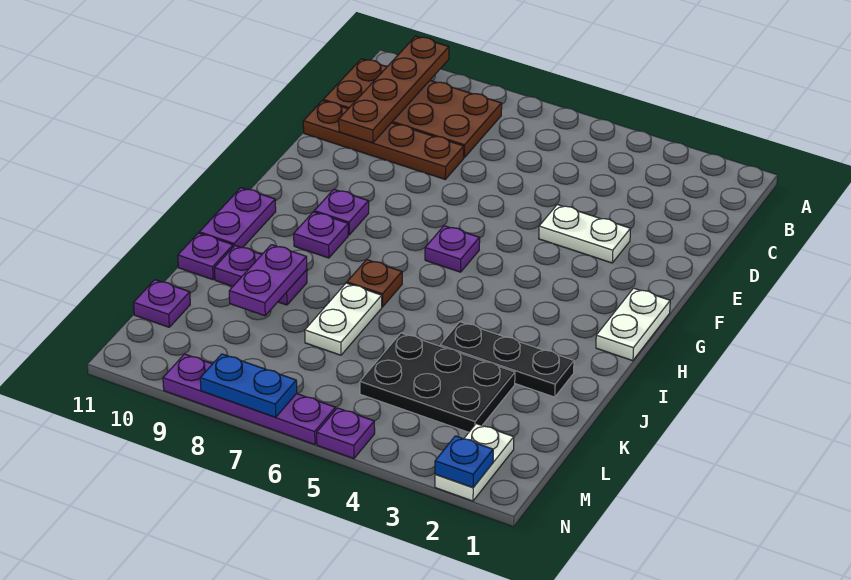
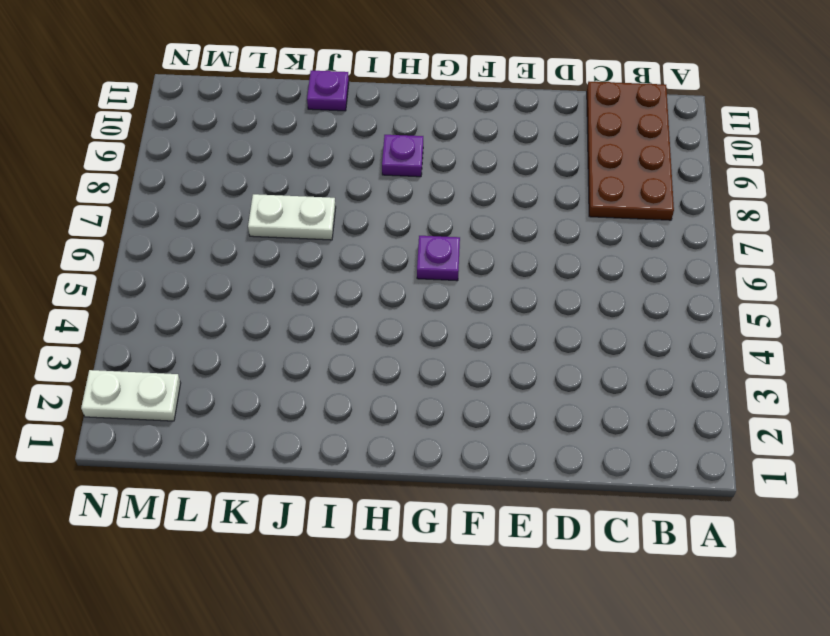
none -> brown 1x4 plate [303,101,464,179]
none -> white 1x2 plate [539,205,631,263]
none -> white 1x2 plate [596,288,670,361]

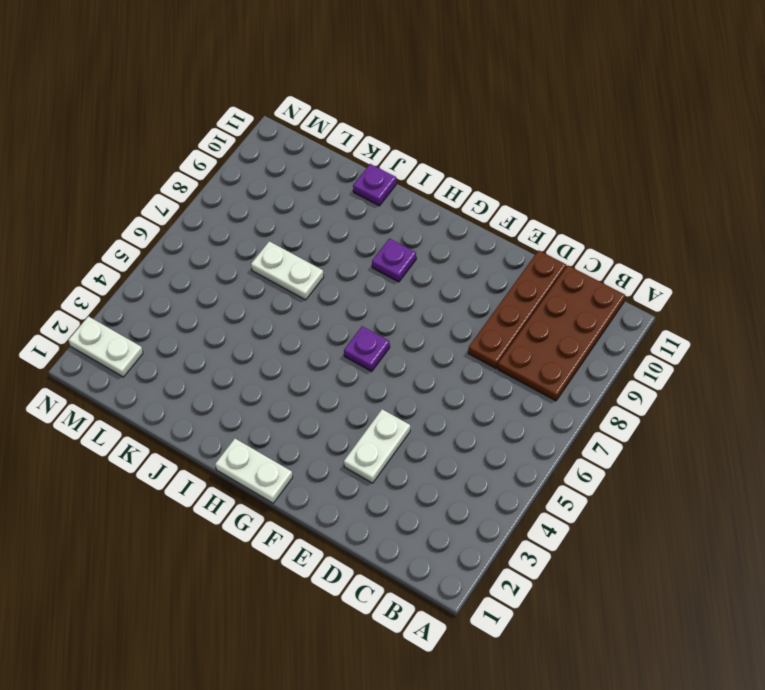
none -> purple 1x1 plate [314,189,369,235]
none -> purple 1x2 plate [200,188,276,247]
none -> brown 1x1 plate [347,260,402,307]

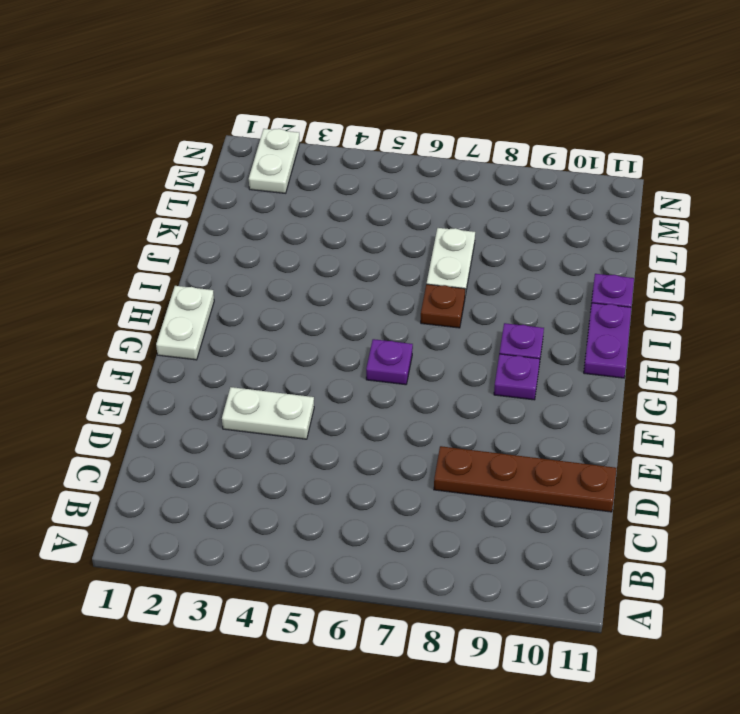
none -> brown 2x4 plate [323,59,502,157]
none -> black 1x3 plate [440,322,574,397]
none -> purple 1x2 plate [214,246,307,305]

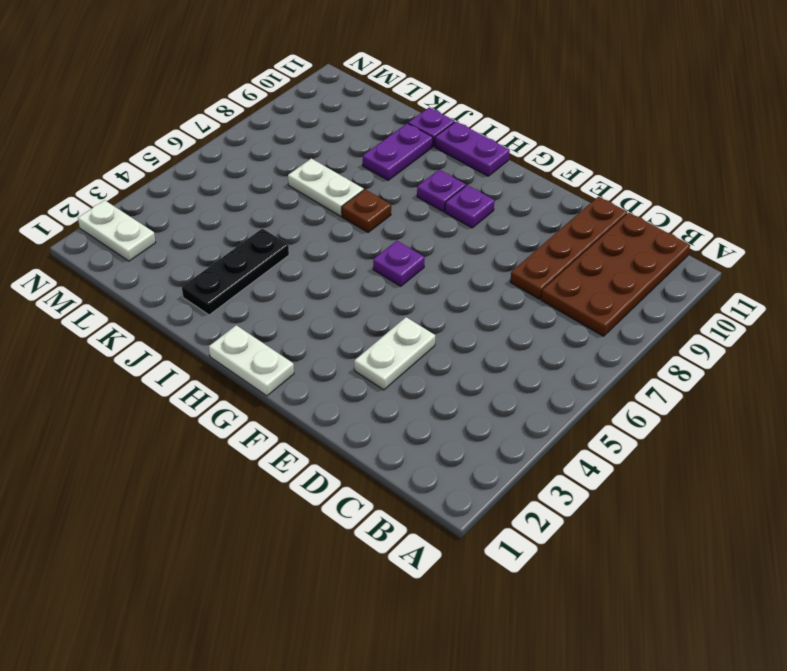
none -> black 2x3 plate [360,333,515,432]
none -> purple 1x1 plate [134,280,190,327]
none -> purple 1x1 plate [317,408,375,459]

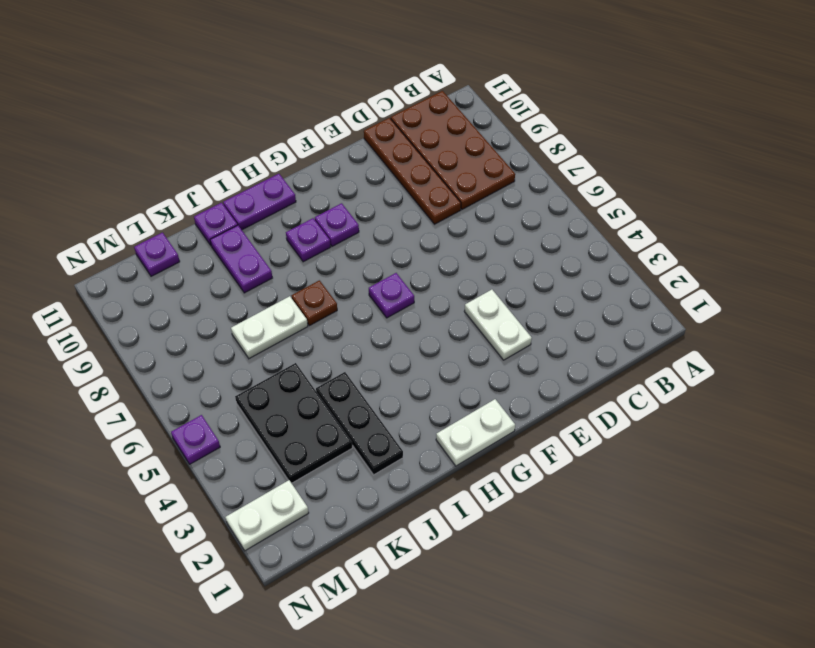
none -> purple 1x4 plate [163,354,336,445]
none -> brown 1x4 plate [339,36,449,143]
none -> purple 1x2 plate [229,245,307,316]

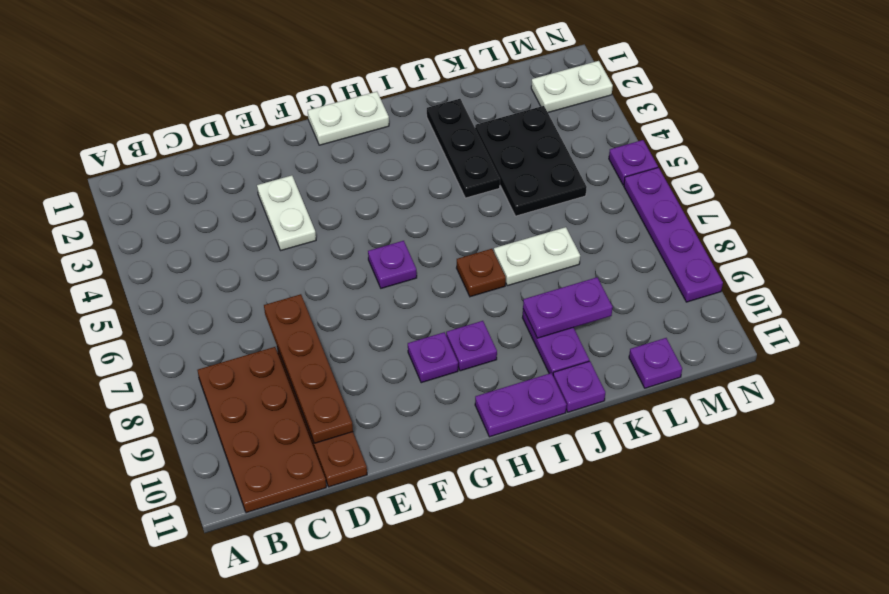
brown 1x4 plate [264,294,353,443] -> brown 1x4 plate turned to [339,36,449,143]
none -> blue 1x1 plate [435,436,493,487]
none -> blue 1x2 plate [200,354,297,417]

